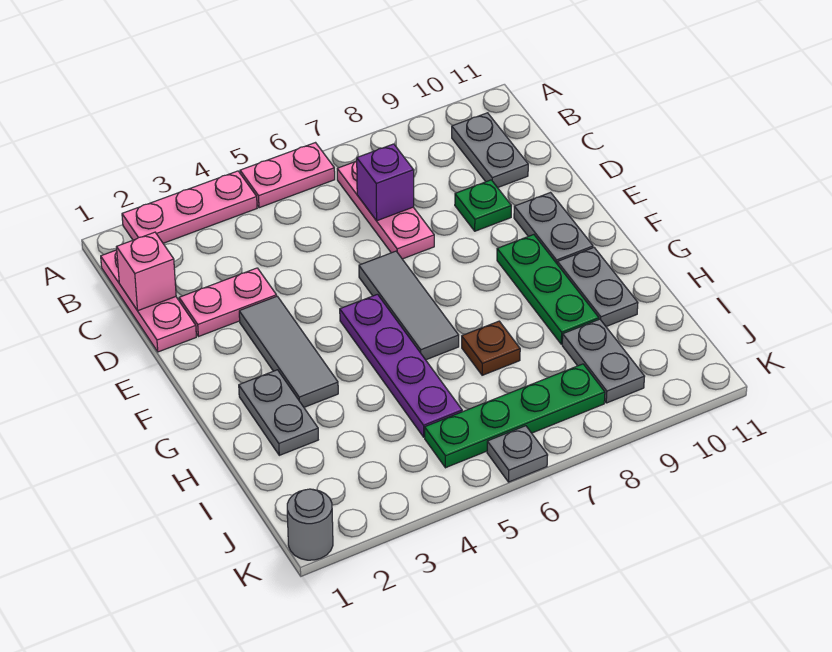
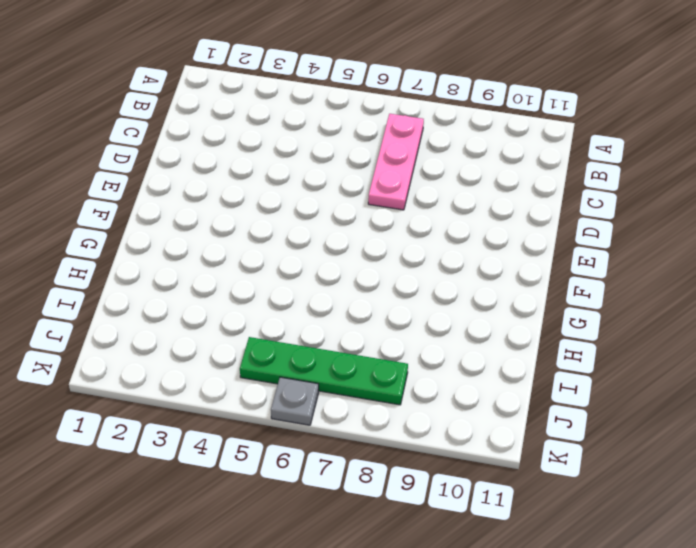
none -> pink 1x3 plate [122,171,257,243]
none -> pink 1x2 plate [240,143,335,208]
none -> pink 1x3 plate [101,250,196,352]

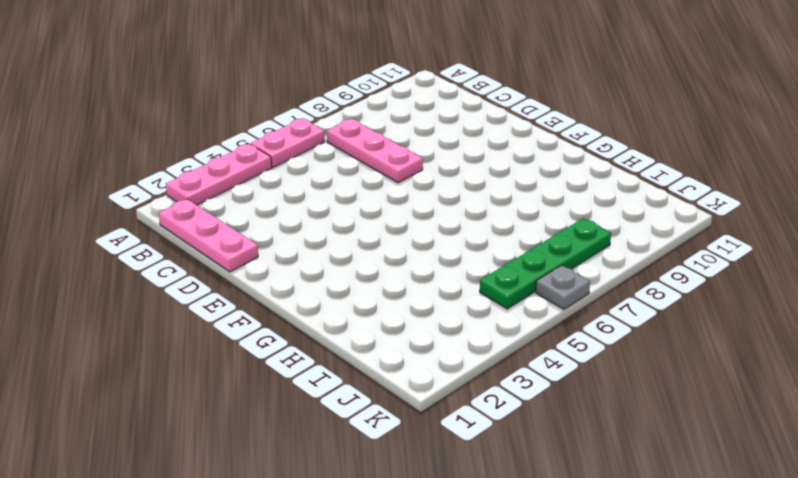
none -> grey 1x2 plate [452,113,528,188]
none -> pink 1x2 plate [179,268,277,337]
none -> green 1x1 plate [455,180,511,231]

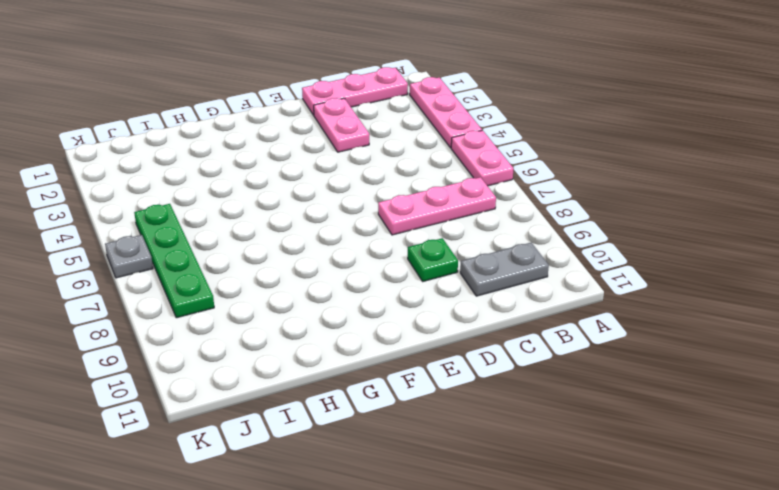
none -> grey 1x3 tile [239,296,338,407]
none -> grey 1x3 tile [359,251,459,360]
none -> grey 1x2 plate [514,193,593,263]

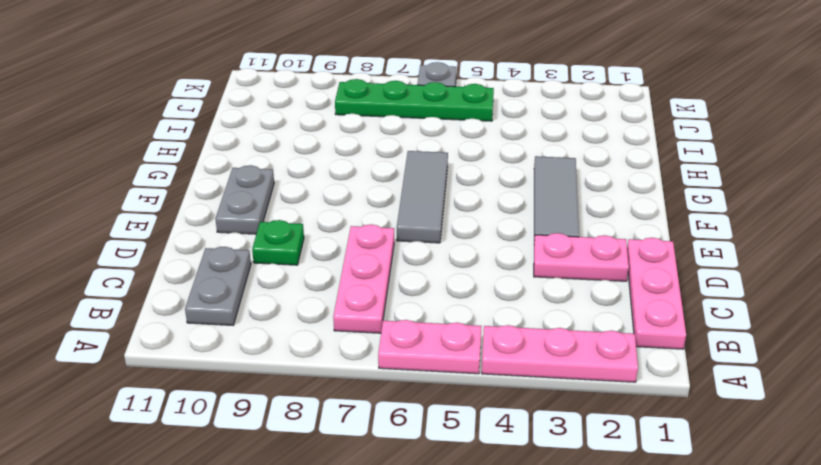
none -> purple 1x4 plate [340,294,462,437]
none -> green 1x3 plate [497,235,599,344]
none -> grey 1x2 plate [239,370,318,455]

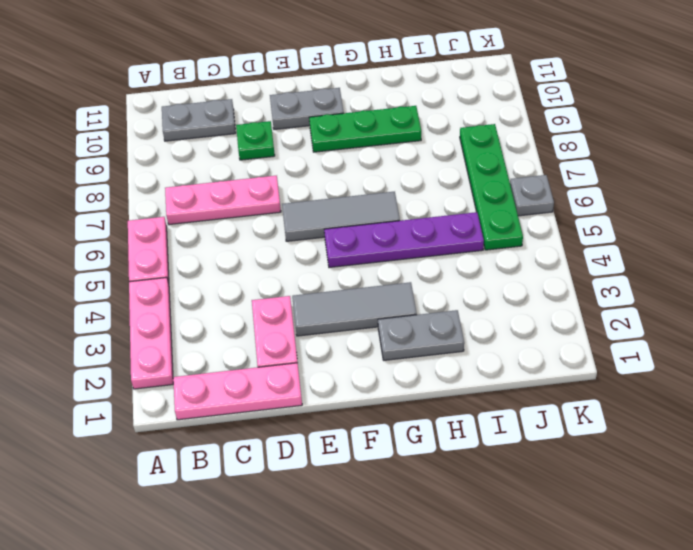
none -> grey 1x2 plate [557,248,638,327]
none -> brown 1x1 plate [462,321,520,375]
none -> grey 1x2 plate [562,319,645,403]

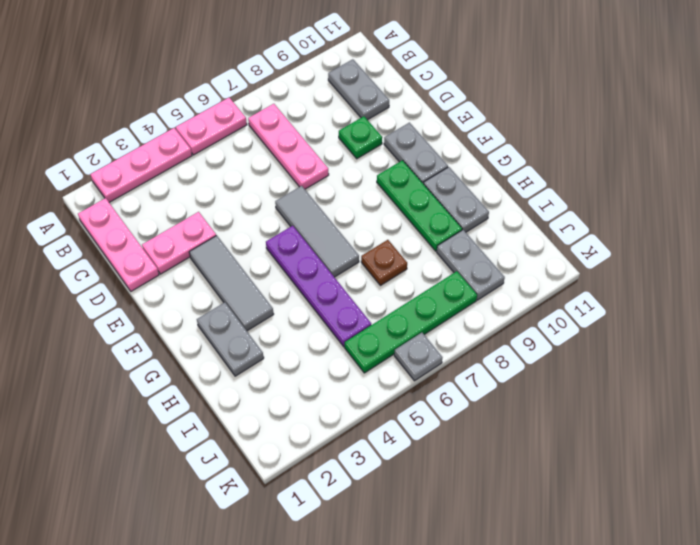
none -> grey 1x1 round brick [287,489,333,560]
none -> pink 1x1 brick [117,232,176,311]
none -> purple 1x1 brick [357,144,414,221]

